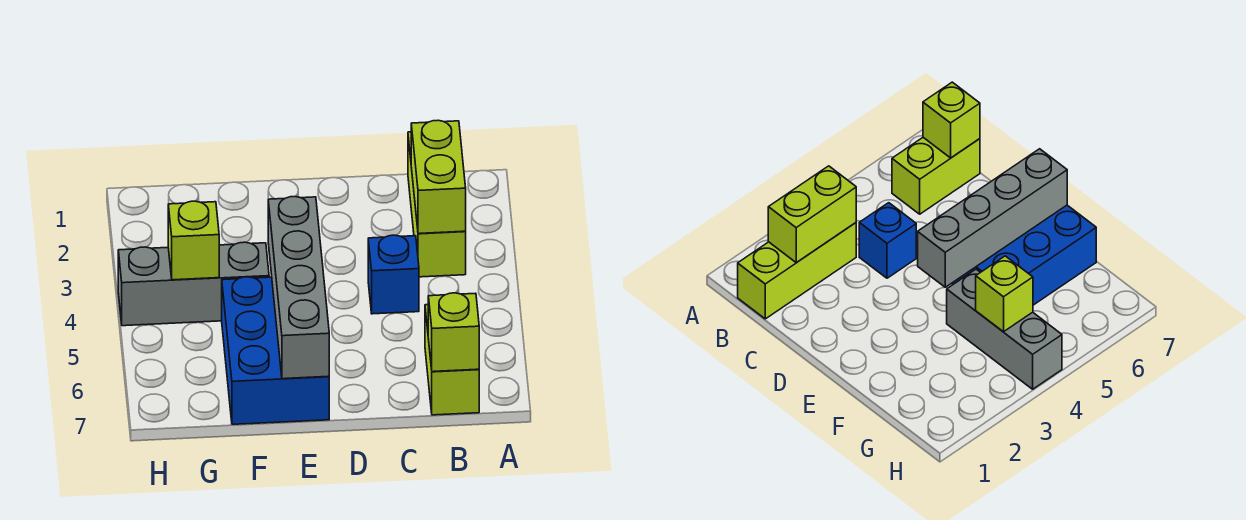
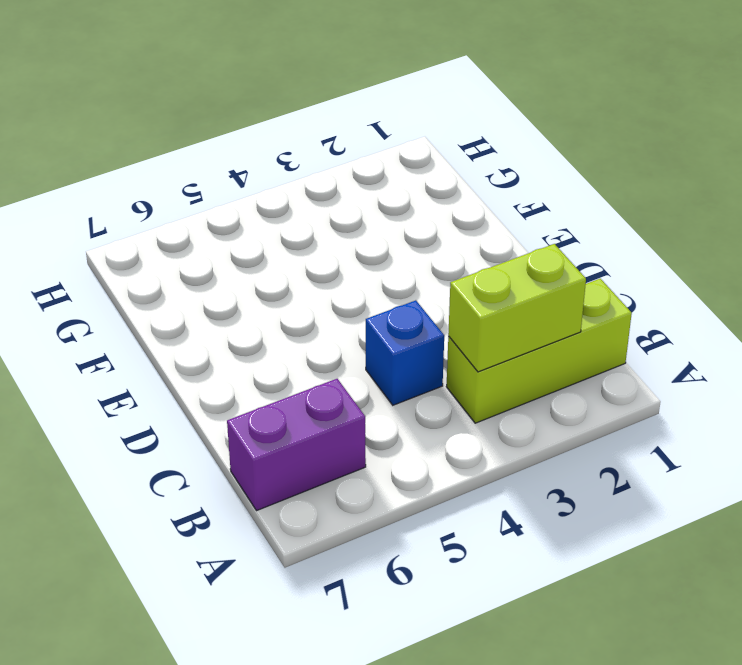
purple 1x2 brick [227,379,366,511] -> lime 1x2 brick [425,305,479,415]
none -> blue 2x3 brick [222,277,329,424]
none -> grey 1x3 brick [118,242,269,326]

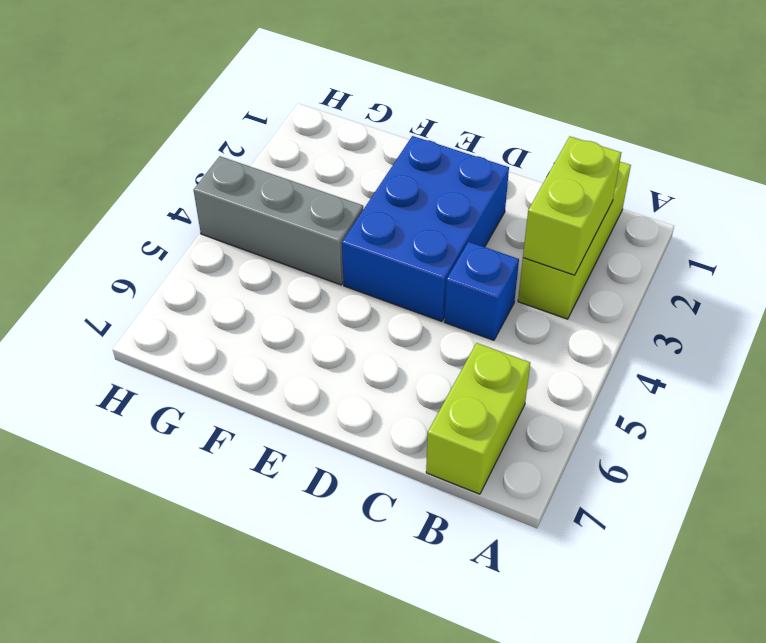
blue 2x3 brick [342,136,509,321] -> blue 2x3 brick moved to [222,277,329,424]
none -> lime 1x1 brick [428,293,479,372]
none -> grey 1x4 brick [268,197,329,379]

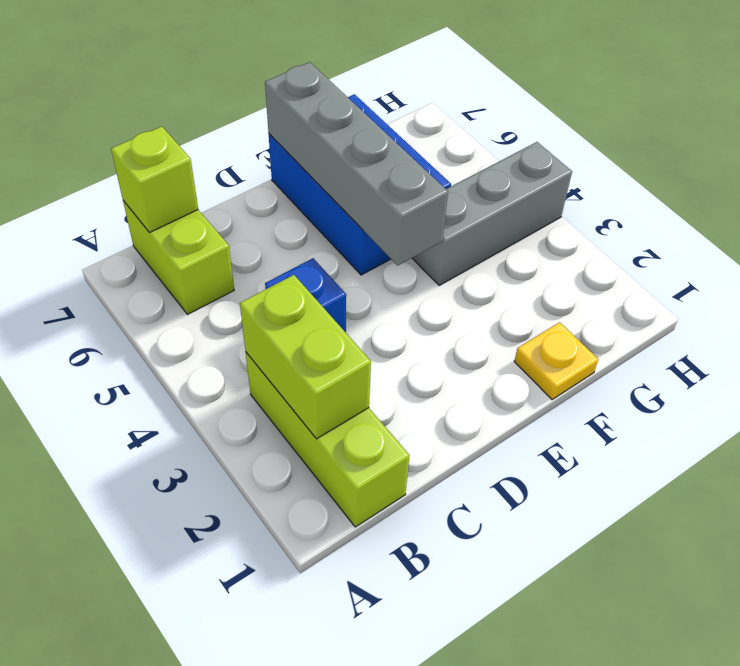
yellow 1x1 plate [514,322,598,399] -> none
none -> lime 1x1 brick [168,201,219,280]

